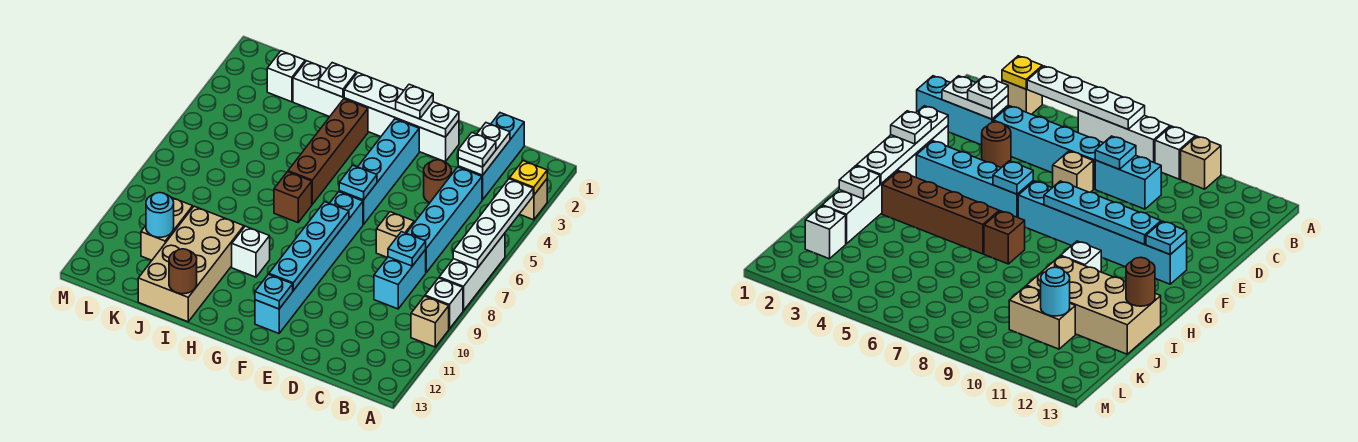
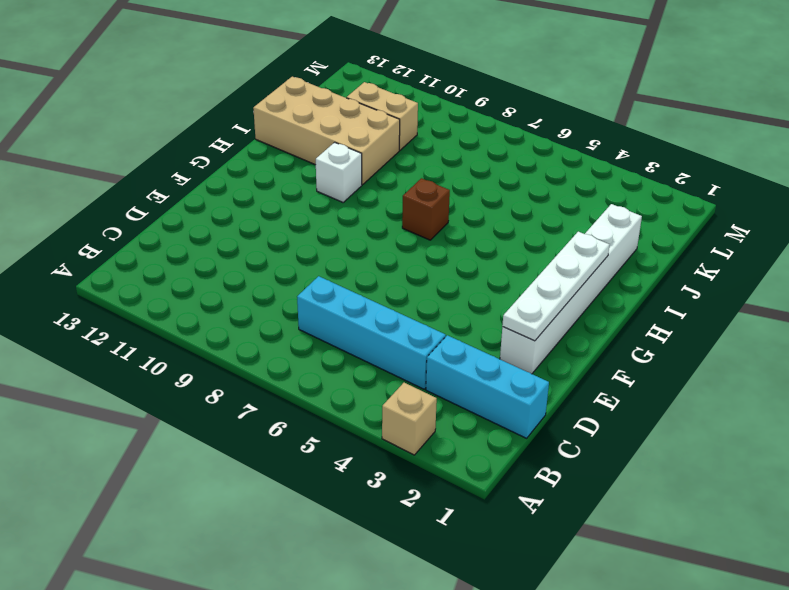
none -> white 1x3 brick [439,233,505,311]
none -> white 1x1 brick [425,278,463,329]
none -> tan 1x1 brick [411,296,449,347]
none -> cyan 1x2 brick [374,250,426,309]

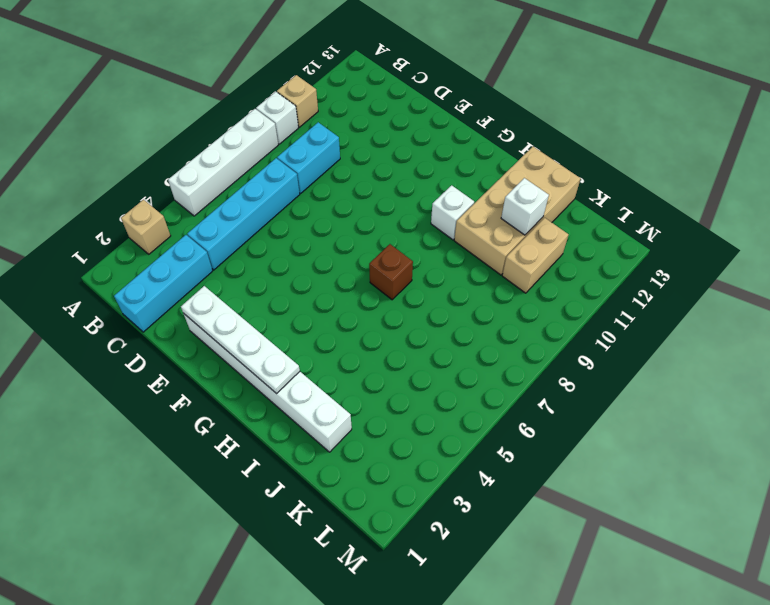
white 1x4 brick [168,109,278,216] -> white 1x3 brick [439,233,505,311]
white 1x1 brick [501,178,549,235] -> white 1x1 brick moved to [267,51,306,102]
none -> brown 1x1 round brick [424,160,451,203]
none -> tan 1x1 brick [376,212,414,258]
none -> cyan 1x4 brick [339,119,419,224]
none -> cyan 1x6 brick [255,192,363,333]

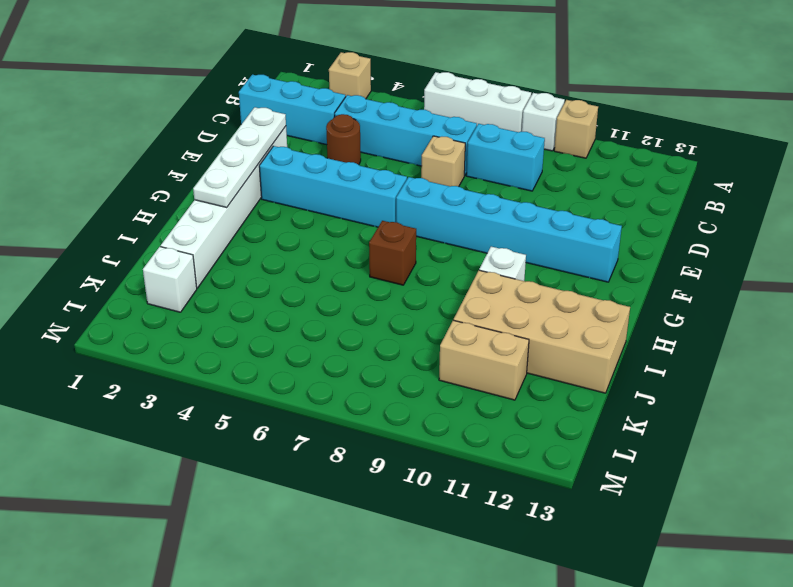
none -> brown 1x4 brick [288,99,368,204]
none -> yellow 1x1 plate [510,161,547,195]
none -> white 1x4 plate [453,179,533,268]
none -> white 1x2 plate [458,123,510,175]

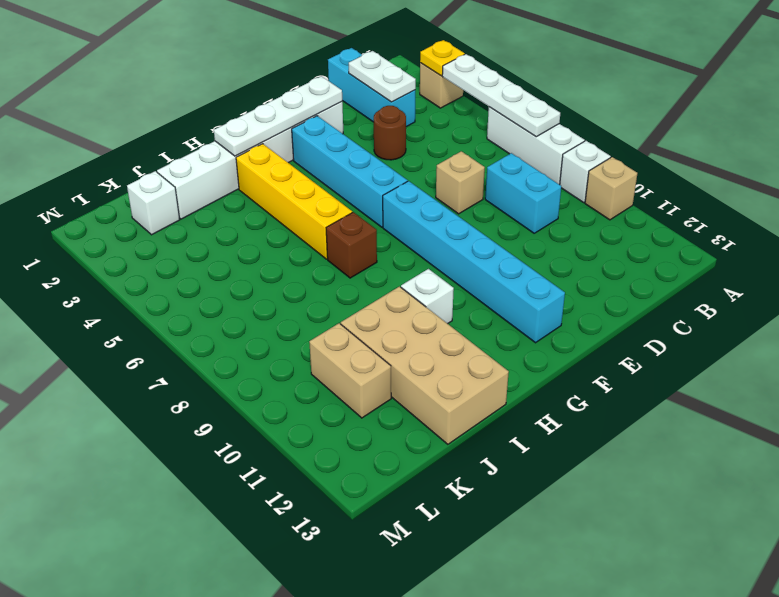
yellow 1x4 brick [236,144,352,259] -> brown 1x4 brick [288,99,368,204]
none -> cyan 1x4 brick [407,167,482,272]
none -> cyan 1x1 plate [388,232,426,266]
none -> cyan 1x1 plate [339,165,377,200]
none -> cyan 1x4 plate [269,202,349,291]

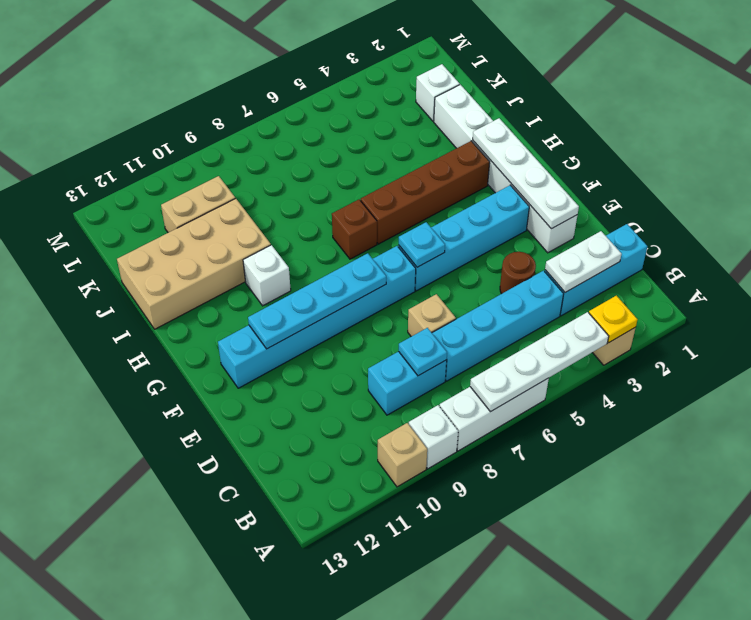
none -> cyan 1x1 plate [255,274,293,309]
none -> white 1x1 plate [319,63,356,97]
none -> brown 1x1 round brick [169,249,197,294]
none -> cyan 1x1 round brick [146,193,174,237]

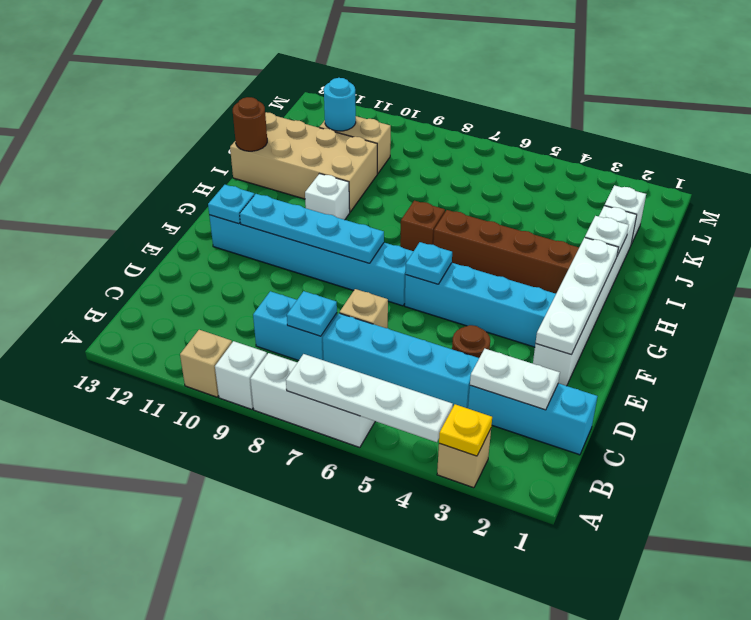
none -> white 1x1 plate [458,133,496,167]
none -> white 1x1 plate [396,84,433,119]

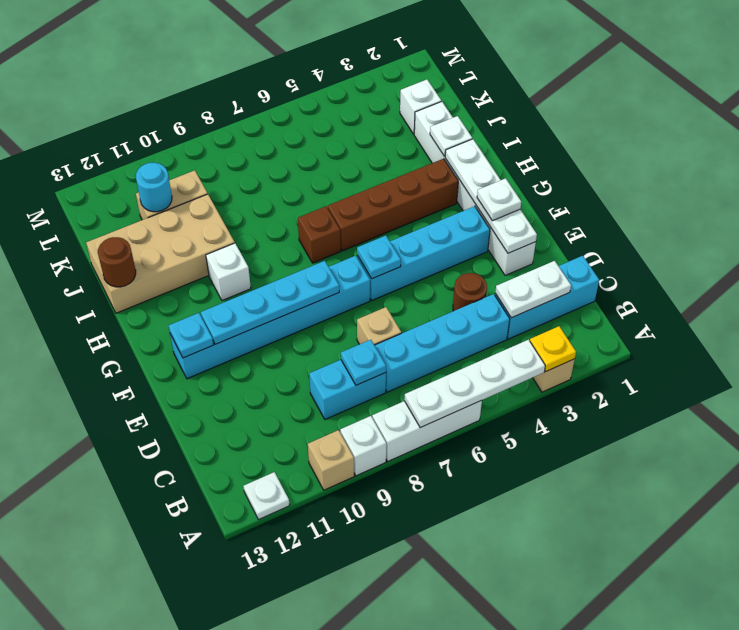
white 1x1 plate [243,472,290,520] -> white 1x1 plate moved to [458,133,496,167]

